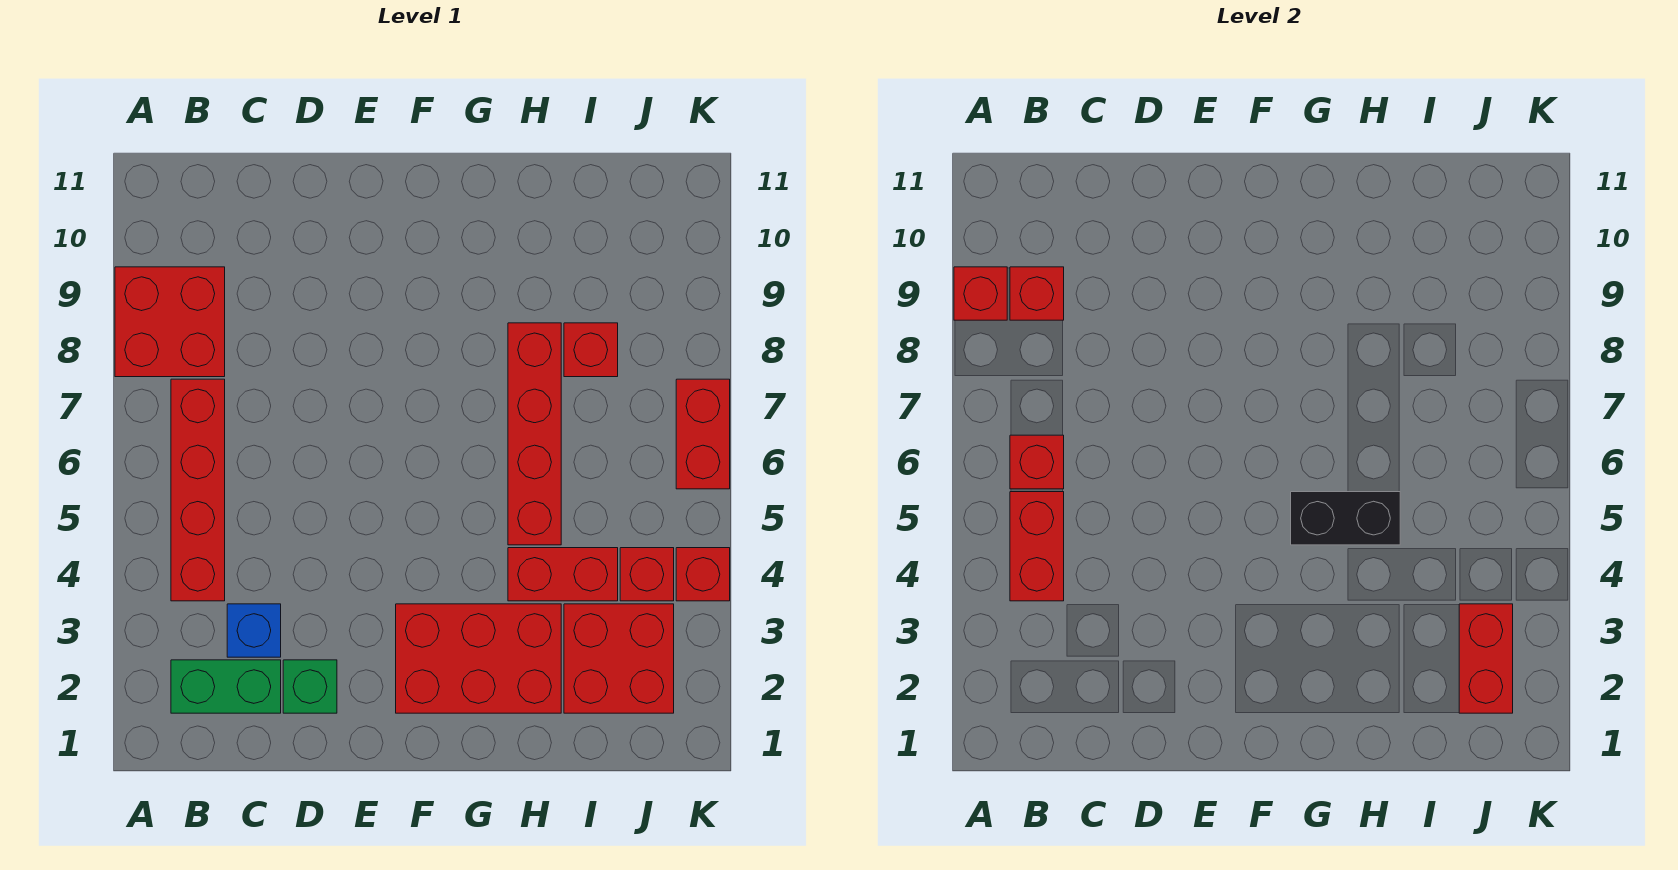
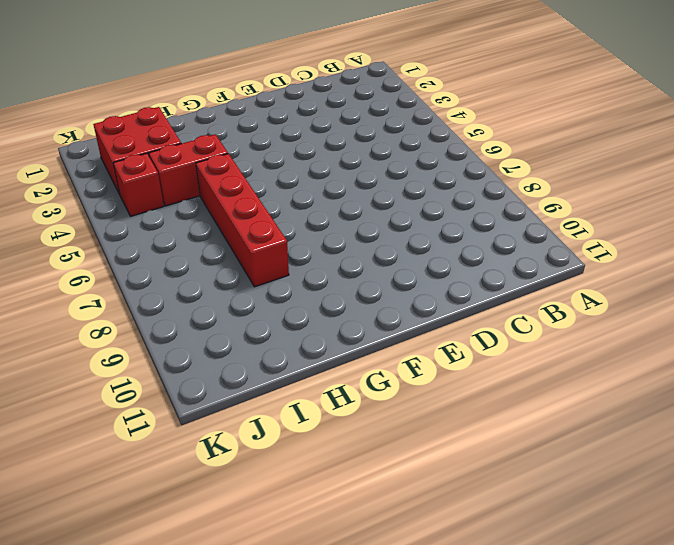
none -> red 2x2 brick [115,267,225,377]
none -> green 1x2 brick [171,660,281,713]
none -> red 1x4 brick [171,379,225,601]

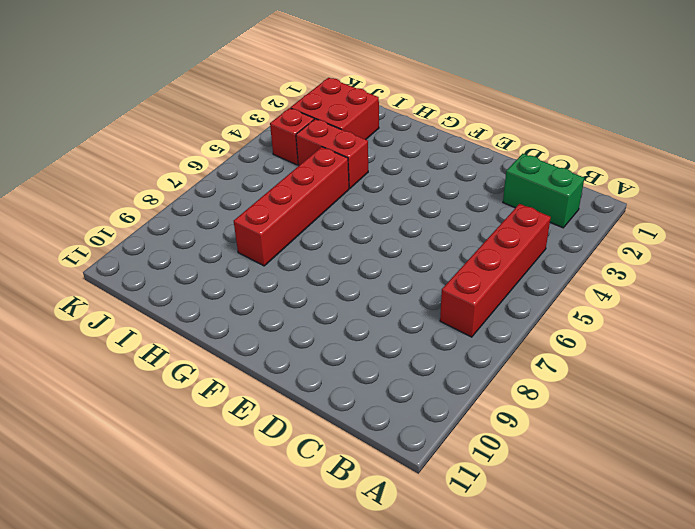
none -> red 2x2 brick [115,267,225,377]
none -> blue 1x1 brick [227,604,281,657]
none -> green 1x1 brick [283,660,337,713]

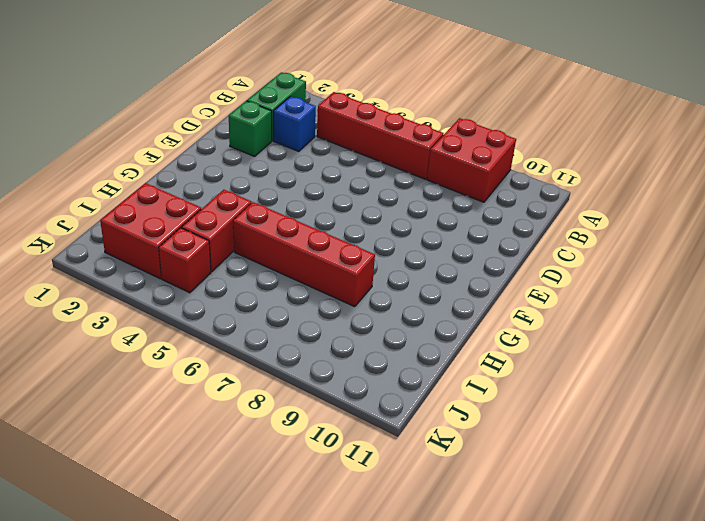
none -> red 2x3 brick [396,604,561,713]
none -> red 1x1 brick [564,323,618,377]
none -> red 1x1 brick [676,548,730,601]

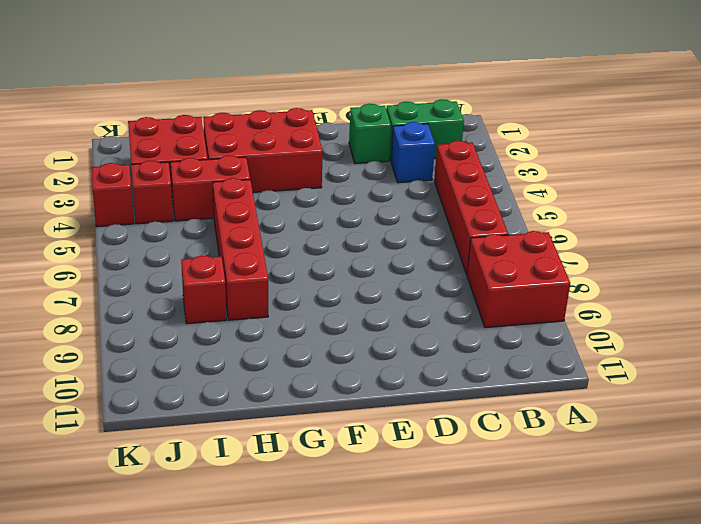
none -> red 1x2 brick [676,379,730,489]
none -> red 1x1 brick [954,267,1007,320]
none -> red 1x2 brick [1010,492,1064,601]

